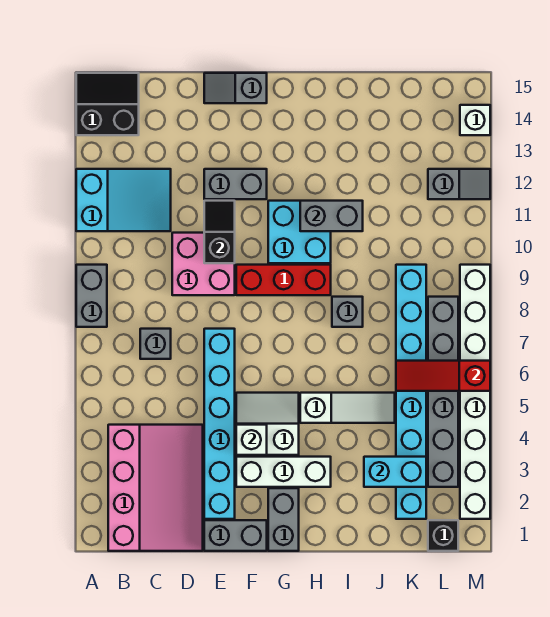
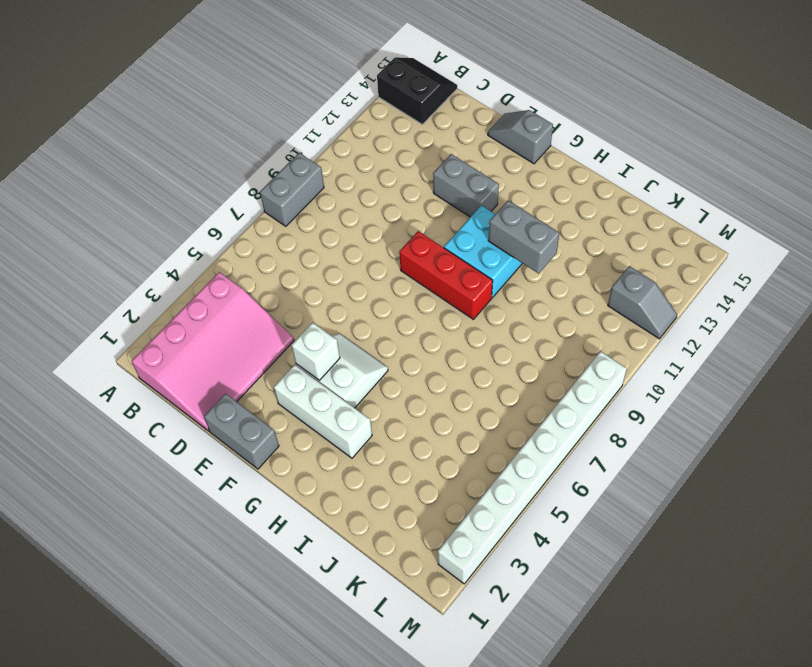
none -> cyan 2x3 slope [76,169,171,231]
none -> grey 1x1 brick [140,329,171,359]
none -> pink 2x2 brick [172,233,235,295]

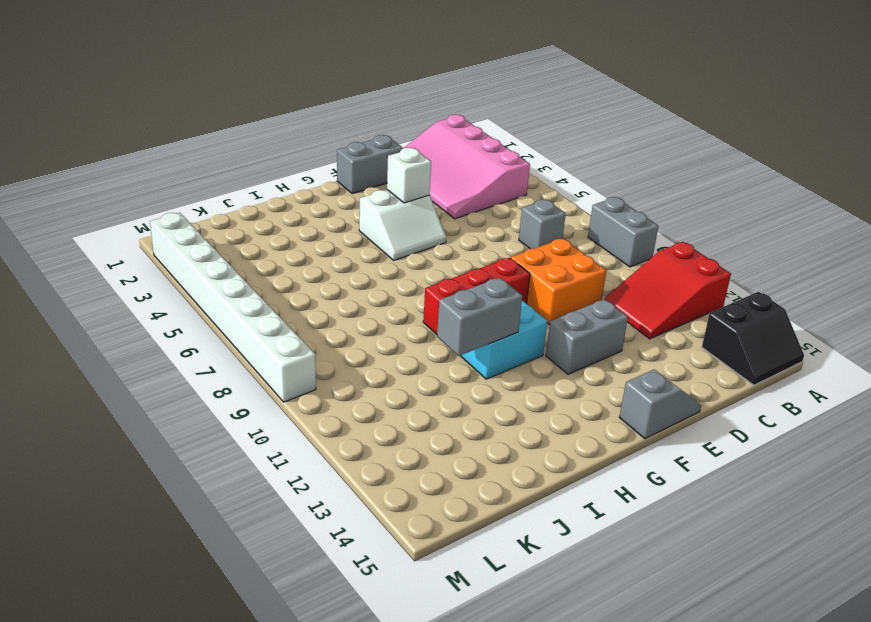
red 2x3 slope [604,242,731,339] -> cyan 2x3 slope [76,169,171,231]
orange 2x2 brick [511,238,606,325] -> pink 2x2 brick [172,233,235,295]
none -> cyan 1x6 brick [204,329,235,519]
none -> white 1x3 brick [236,457,331,487]
none -> grey 1x2 brick [268,488,299,551]

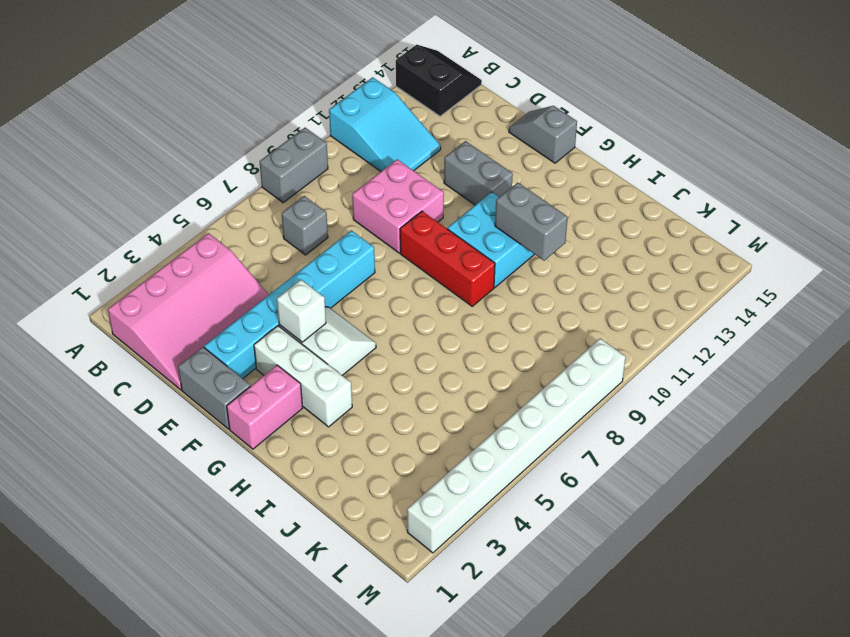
pink 1x2 brick [227,365,303,449] -> grey 1x2 brick [268,488,299,551]
none -> white 1x3 slope [300,393,395,423]
none -> grey 1x1 brick [332,297,363,327]
none -> cyan 1x8 brick [396,265,426,519]

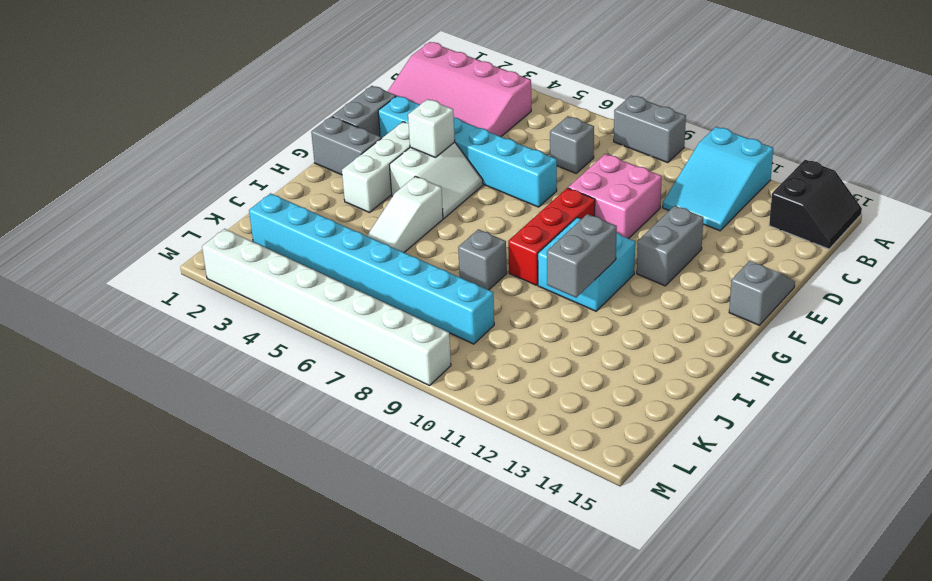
none -> black 1x1 brick [428,520,458,551]
none -> grey 1x6 brick [428,297,458,487]
none -> grey 1x2 slope [428,169,490,199]

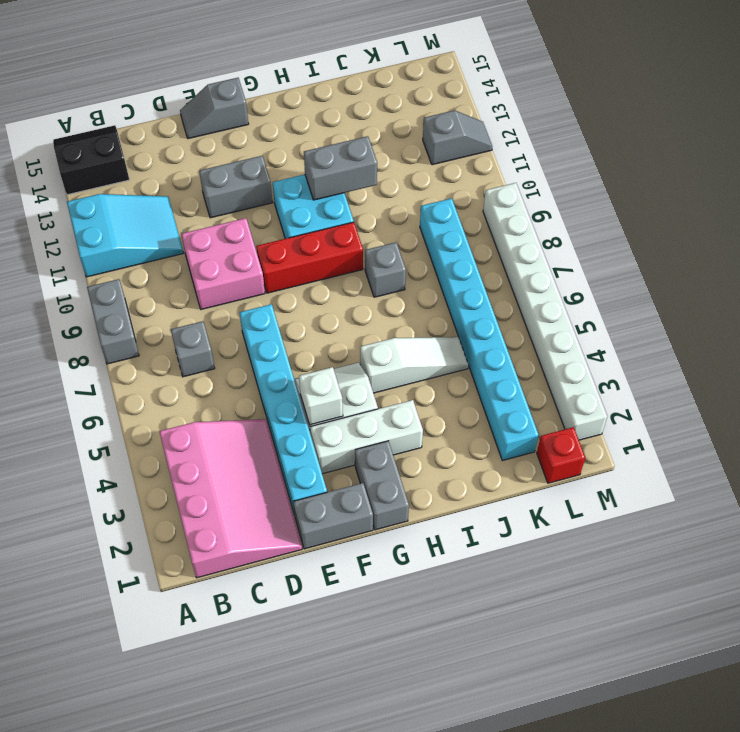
red 1x1 brick [537,427,585,483] -> black 1x1 brick [428,520,458,551]
none -> grey 1x6 brick [428,297,458,487]
none -> white 1x1 brick [460,105,490,135]
none -> black 1x2 slope [204,201,235,263]

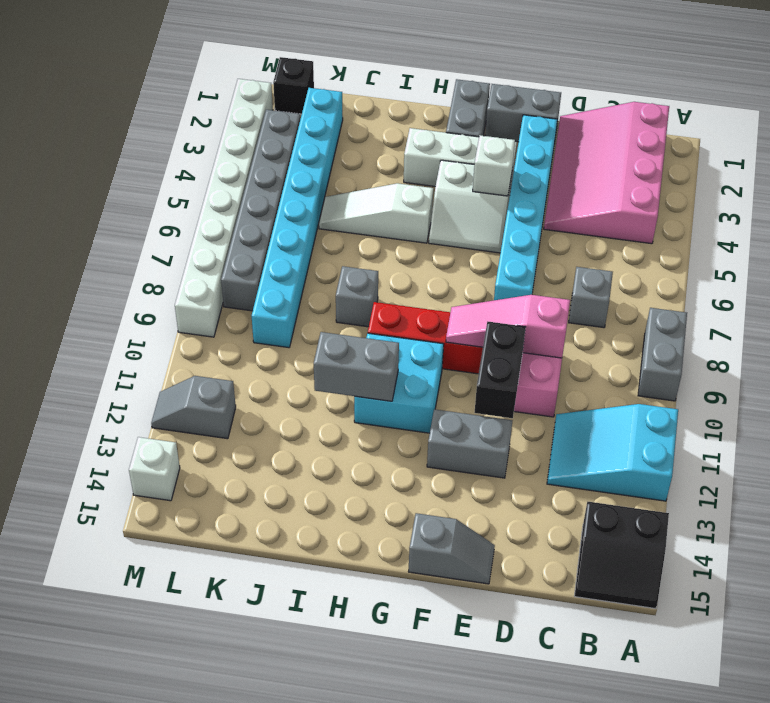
pink 1x3 slope [446,295,570,358] -> none
black 1x2 brick [474,322,525,418] -> black 1x2 slope [204,201,235,263]
none -> cyan 1x2 brick [364,457,426,487]
none -> red 1x3 slope [396,361,490,391]

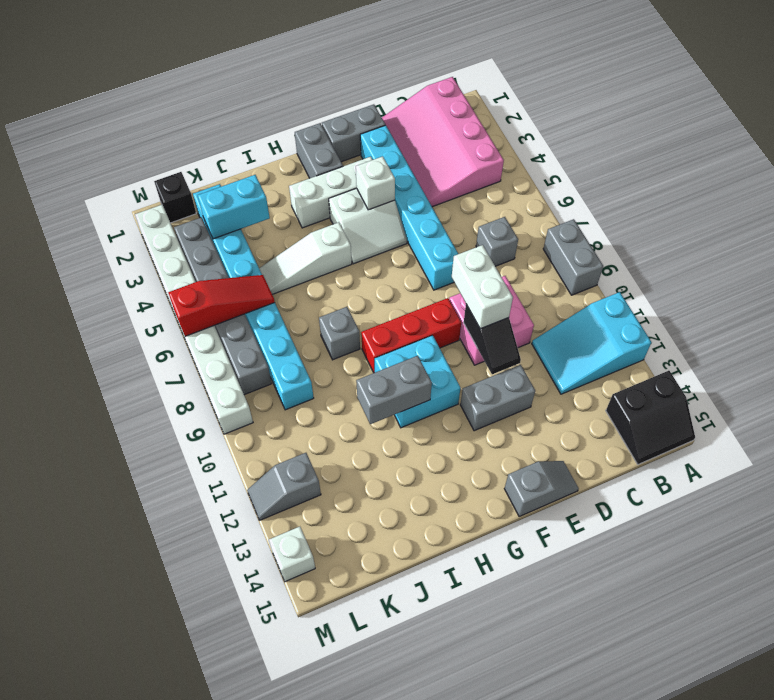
white 1x2 brick [452,245,513,329] -> none

